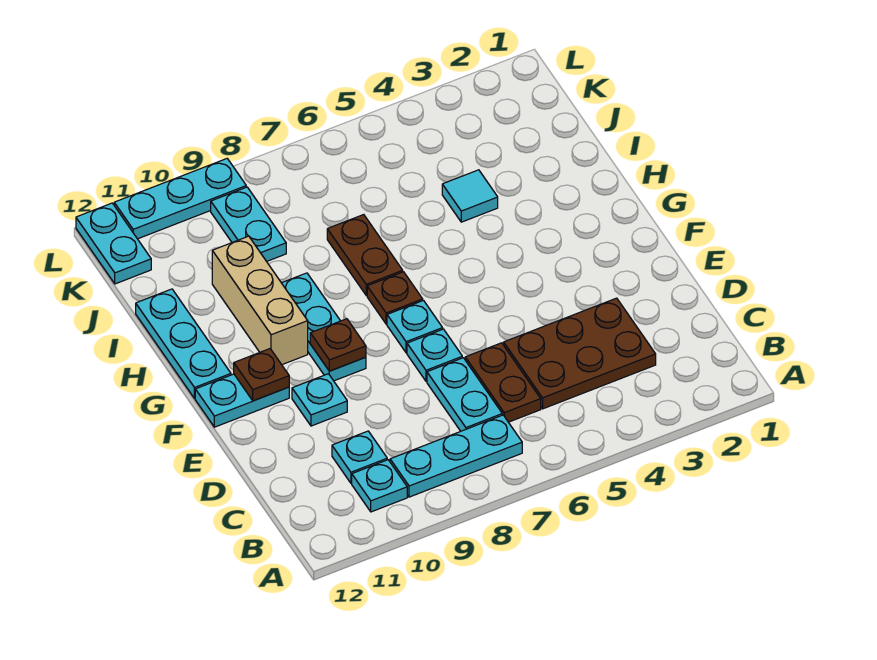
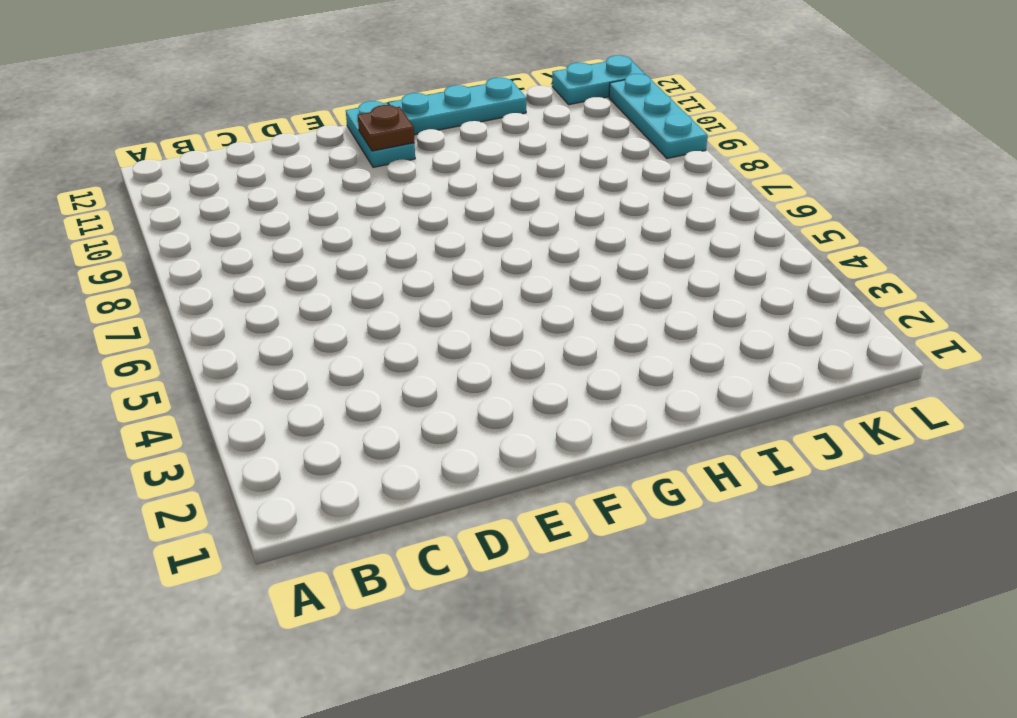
none -> cyan 1x3 plate [390,415,522,497]
none -> cyan 1x1 plate [352,460,407,512]
none -> brown 2x3 plate [504,298,656,409]

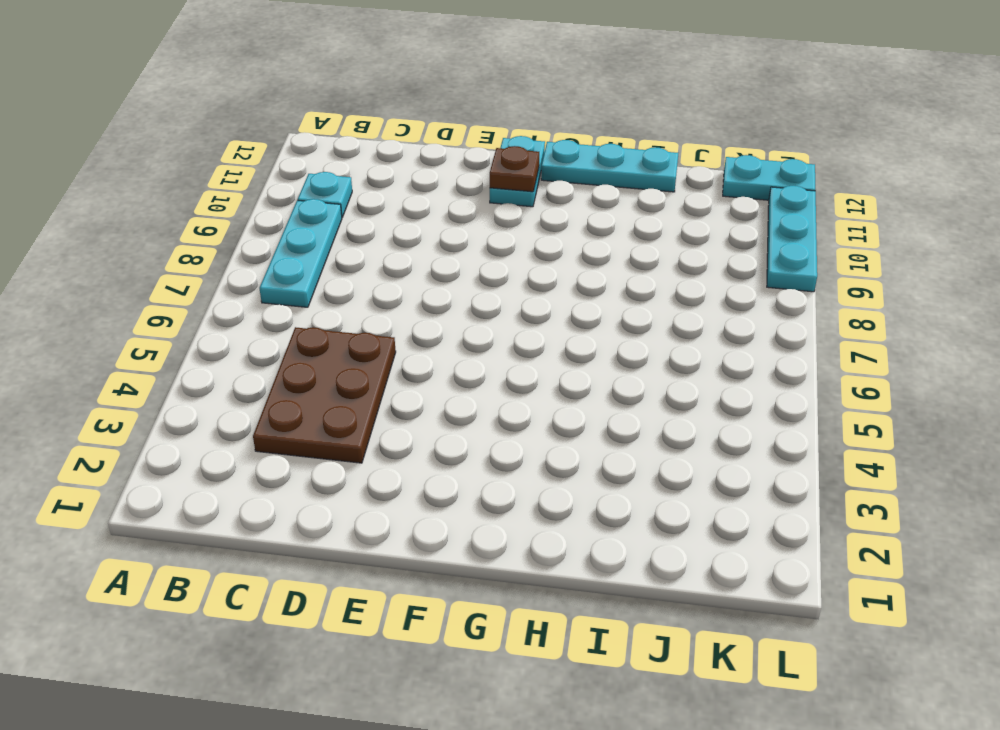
none -> brown 1x2 plate [465,343,541,422]
none -> cyan 1x2 plate [427,358,502,431]
none -> cyan 1x1 plate [332,431,387,483]

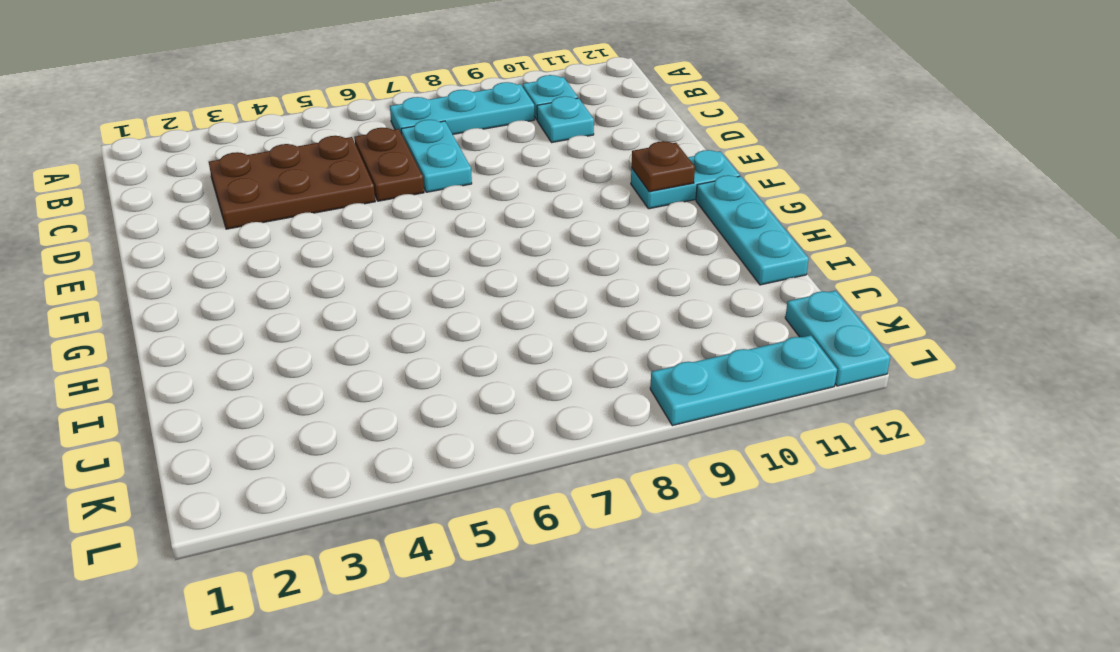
none -> cyan 1x1 plate [407,329,462,381]
none -> cyan 1x1 plate [292,374,347,426]
none -> cyan 1x1 plate [387,301,443,353]

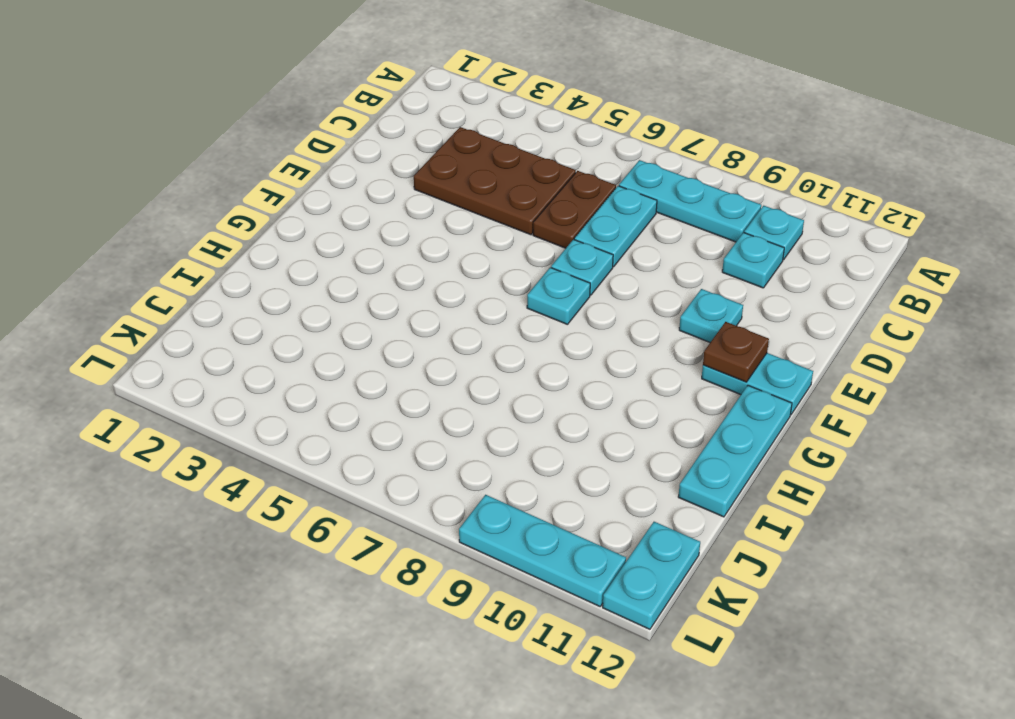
none -> cyan 1x3 plate [282,273,366,381]
none -> brown 1x1 plate [367,272,423,324]
none -> tan 1x3 brick [212,236,308,365]

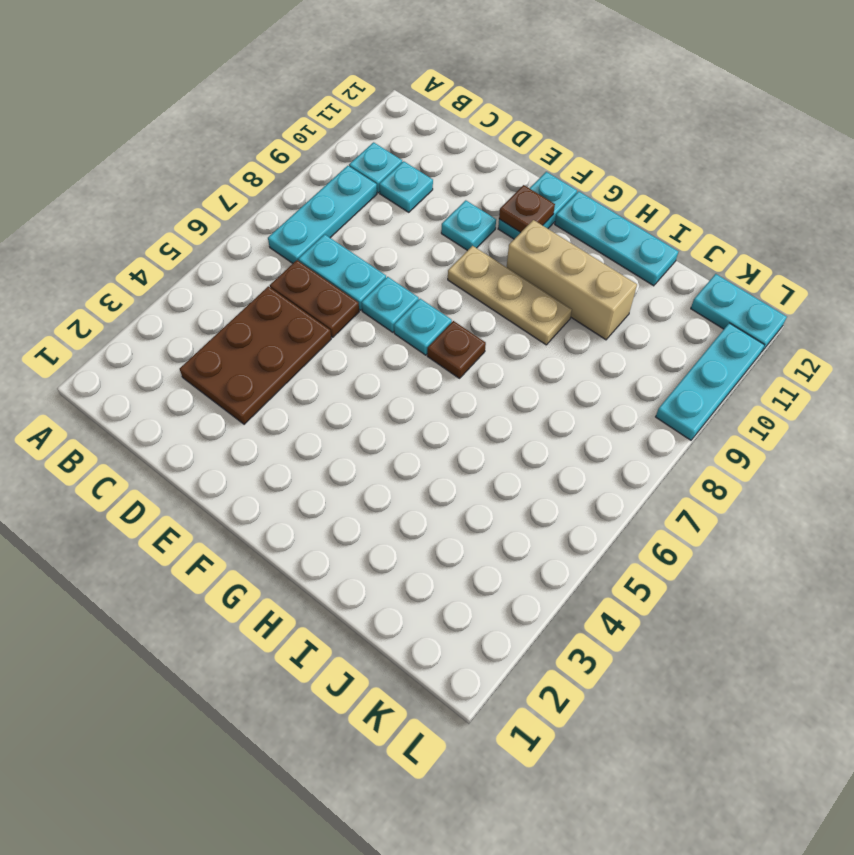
tan 1x3 plate [448,246,572,345] -> cyan 1x3 plate [282,273,366,381]
none -> brown 1x2 plate [327,215,403,295]
none -> cyan 1x1 tile [442,170,498,222]
none -> cyan 1x2 plate [211,187,286,261]

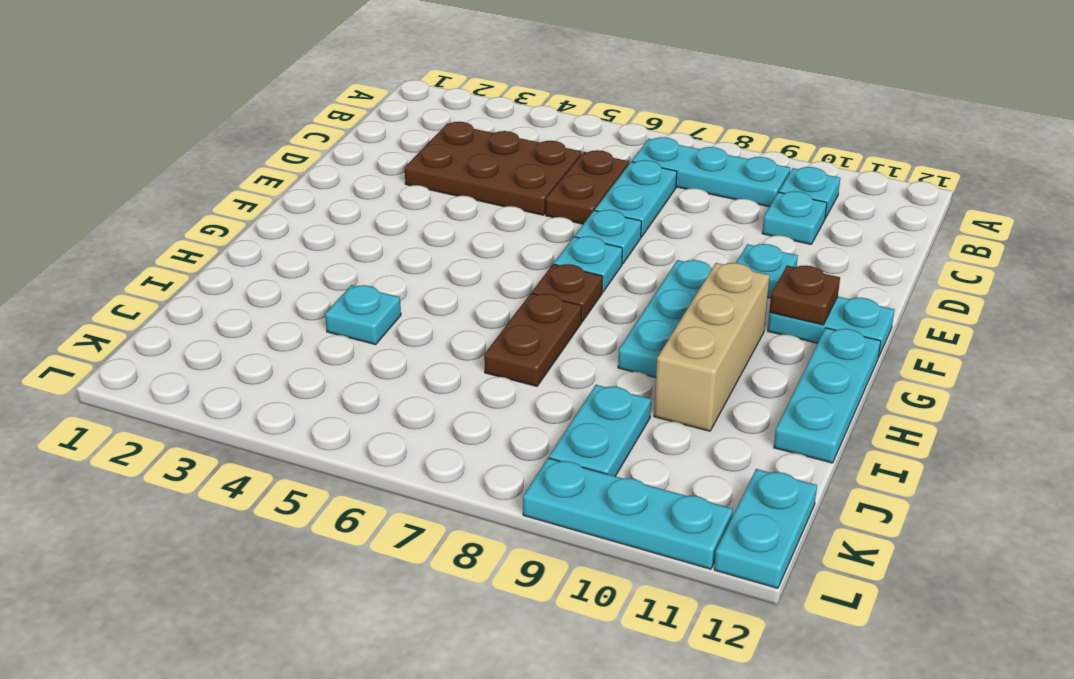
cyan 1x1 plate [325,285,401,345] -> cyan 1x1 tile [442,170,498,222]
none -> brown 1x1 plate [310,319,366,371]

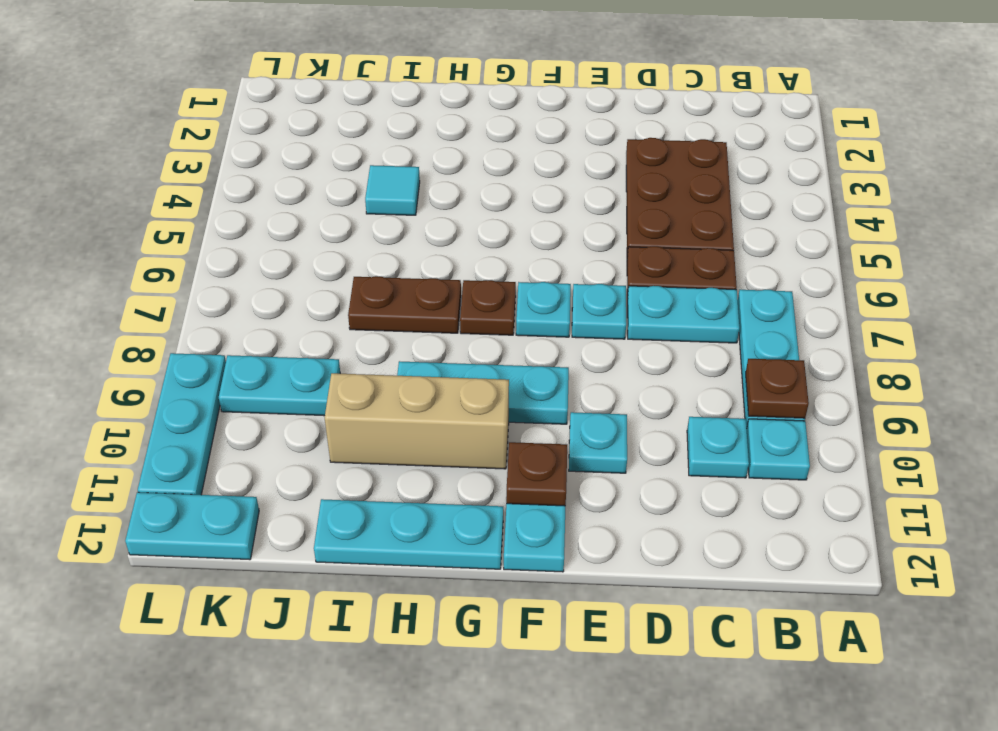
brown 1x1 plate [746,359,809,418] -> brown 1x1 plate moved to [310,319,366,371]

